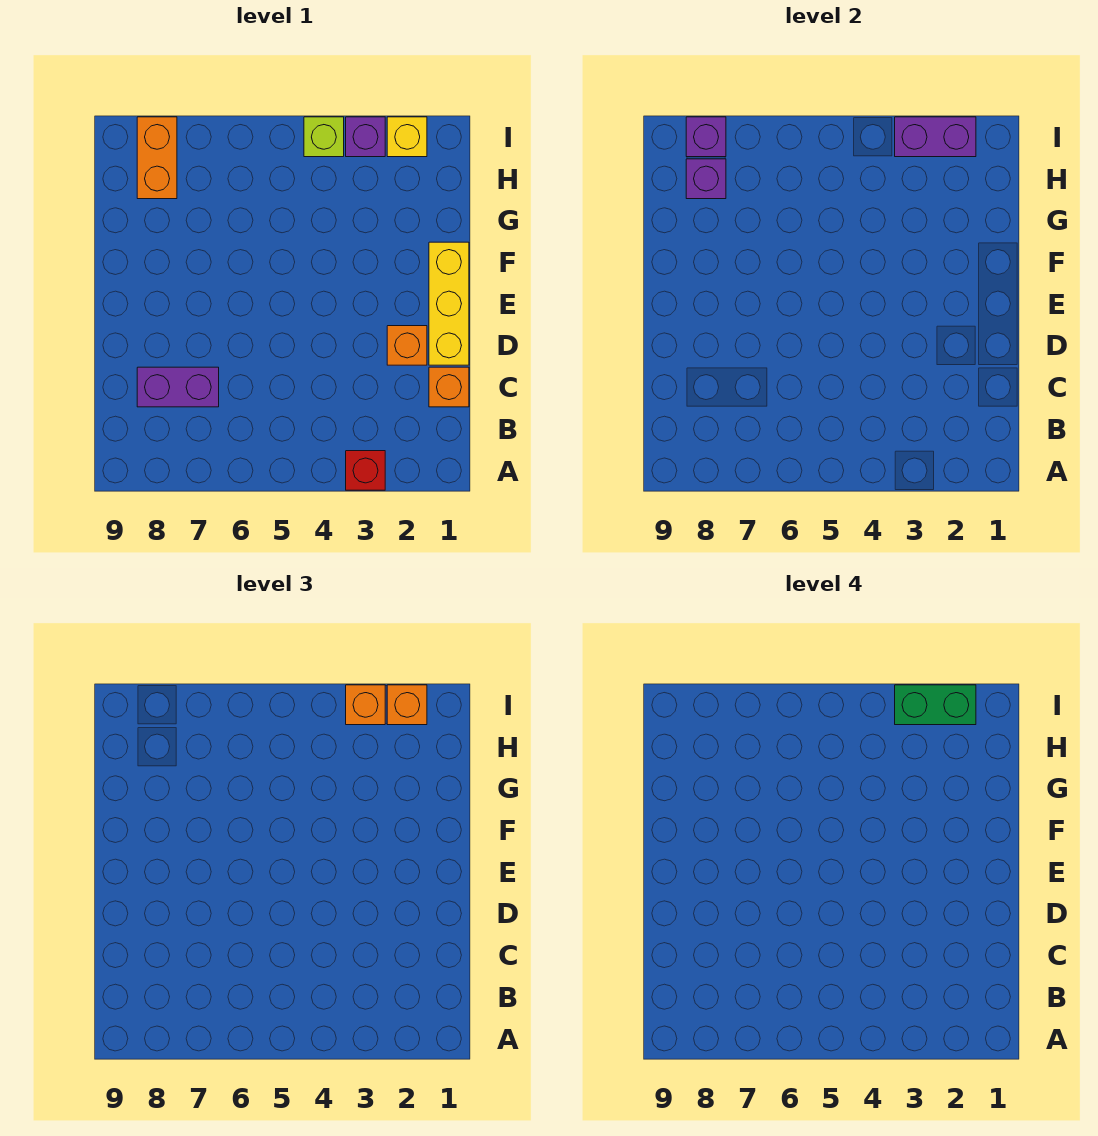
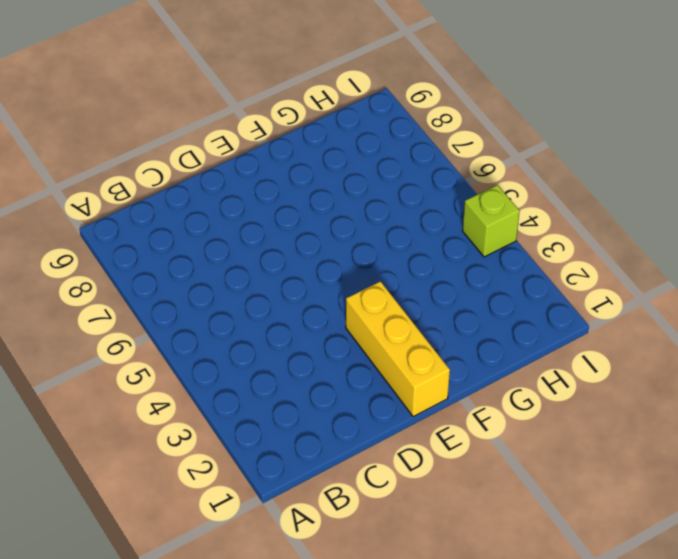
yellow 1x3 brick [346,281,450,417] -> yellow 1x3 brick turned to [429,242,469,365]
none -> red 1x1 brick [346,451,385,490]
none -> orange 1x1 brick [429,367,469,407]
none -> purple 1x2 brick [137,367,219,407]

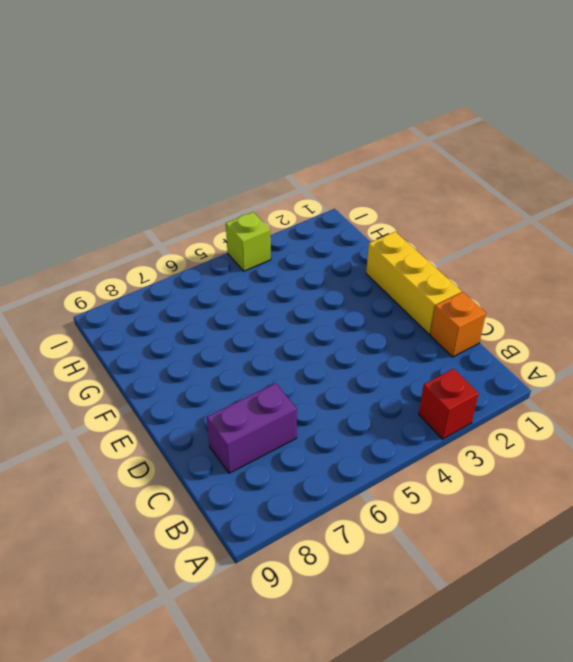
none -> orange 1x1 brick [387,326,427,365]
none -> orange 1x2 brick [137,117,177,199]
none -> yellow 1x1 brick [387,117,427,157]

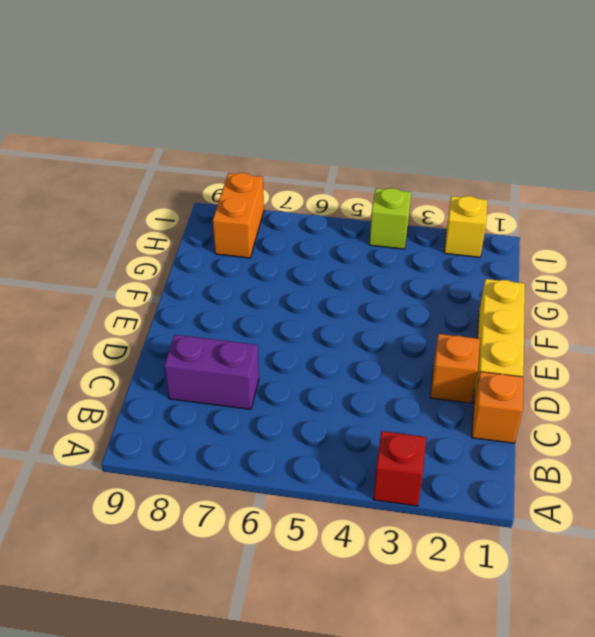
none -> purple 1x1 brick [346,117,385,157]
none -> purple 1x1 brick [686,159,726,199]
none -> purple 1x2 brick [895,117,976,157]

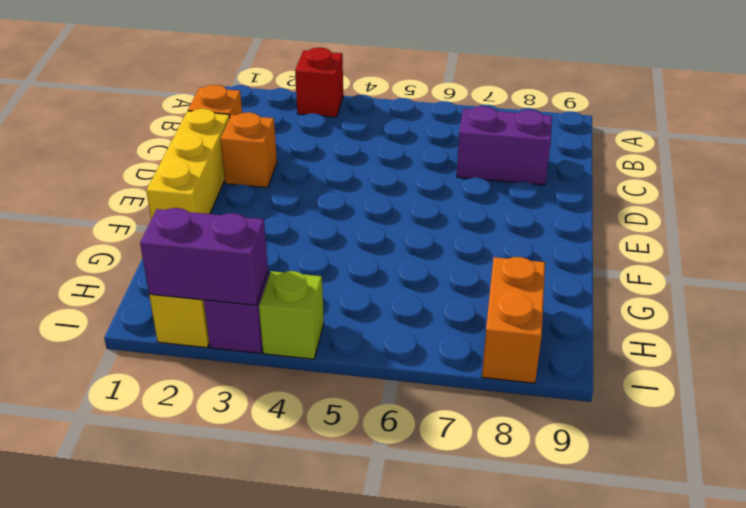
none -> purple 1x1 brick [686,159,726,199]
none -> purple 1x1 brick [686,117,726,157]
none -> orange 1x1 brick [387,685,427,725]

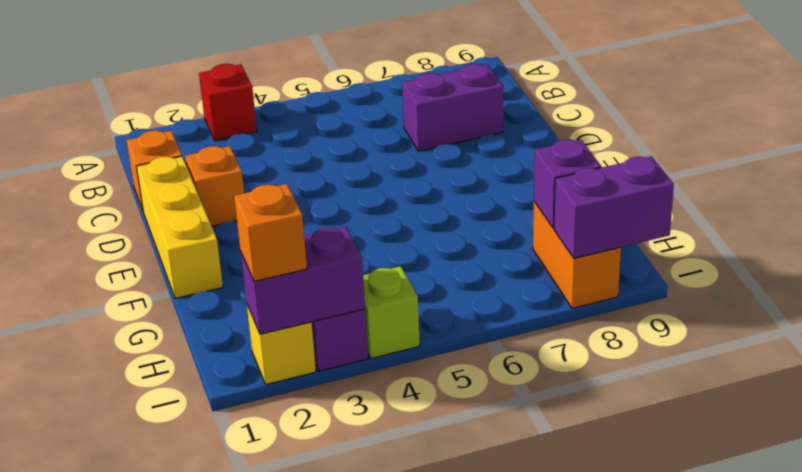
purple 1x2 brick [554,156,674,258] -> purple 1x1 brick [686,117,726,157]
none -> orange 1x1 brick [346,685,385,725]
none -> green 1x2 brick [895,685,976,725]

